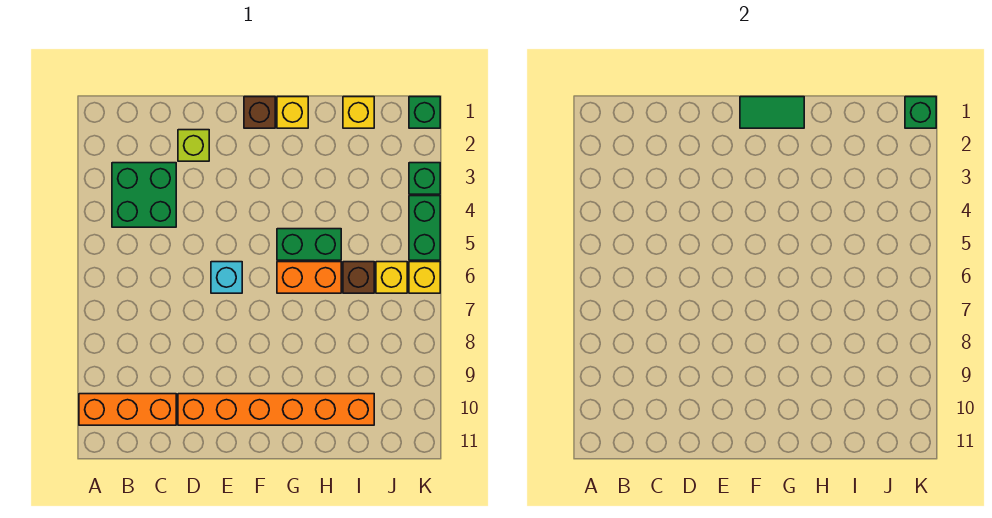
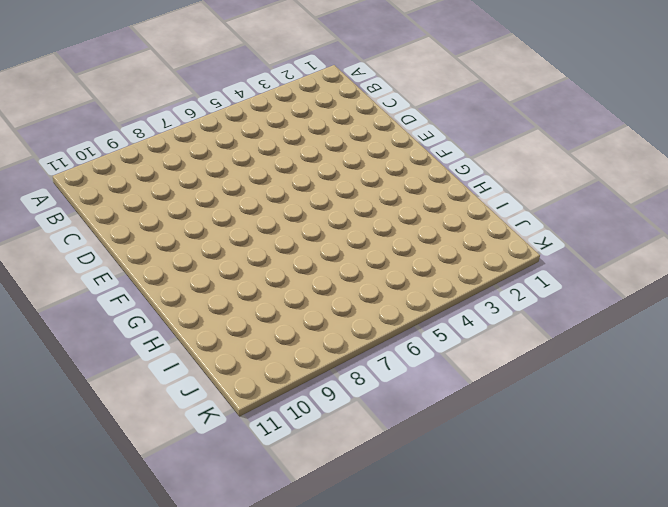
none -> orange 1x3 brick [79,394,176,425]
none -> green 2x2 brick [112,163,176,227]
none -> lime 1x1 brick [178,130,209,161]

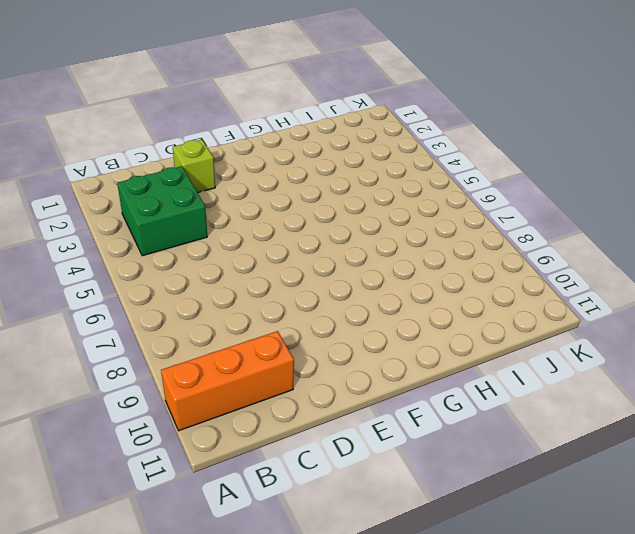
none -> orange 1x6 brick [178,394,374,425]
none -> cyan 1x1 brick [211,262,242,293]
none -> brown 1x1 brick [244,97,275,128]

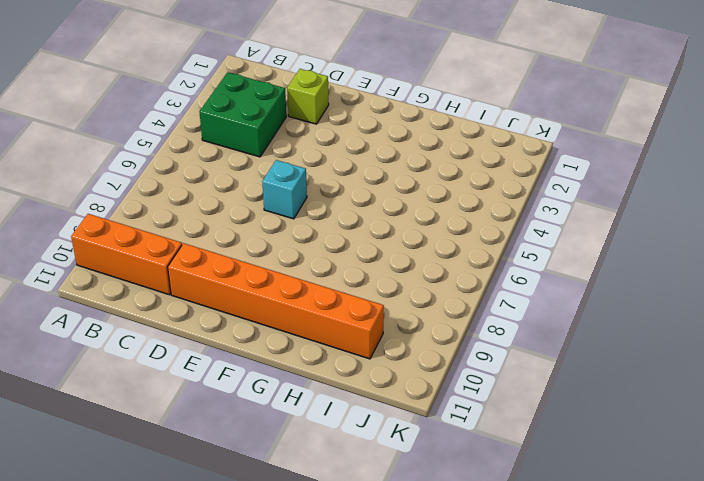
none -> brown 1x1 brick [244,97,275,128]
none -> yellow 1x1 brick [277,97,308,128]
none -> green 1x2 brick [277,229,341,260]

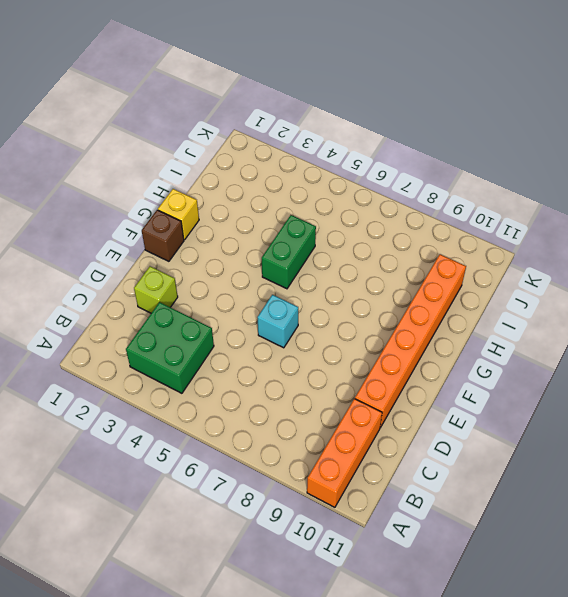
none -> orange 1x2 brick [277,262,341,293]
none -> yellow 1x1 brick [343,97,374,128]
none -> brown 1x1 brick [343,262,374,293]

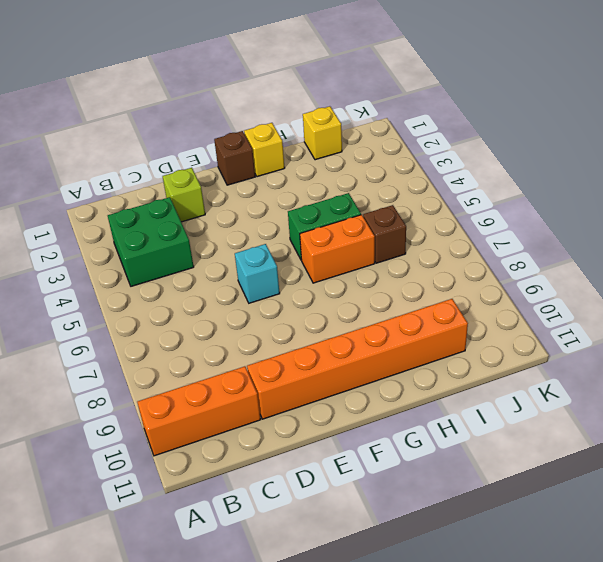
none -> yellow 1x1 brick [376,262,407,293]
none -> green 1x1 brick [409,97,440,128]
none -> green 1x1 brick [409,163,440,194]

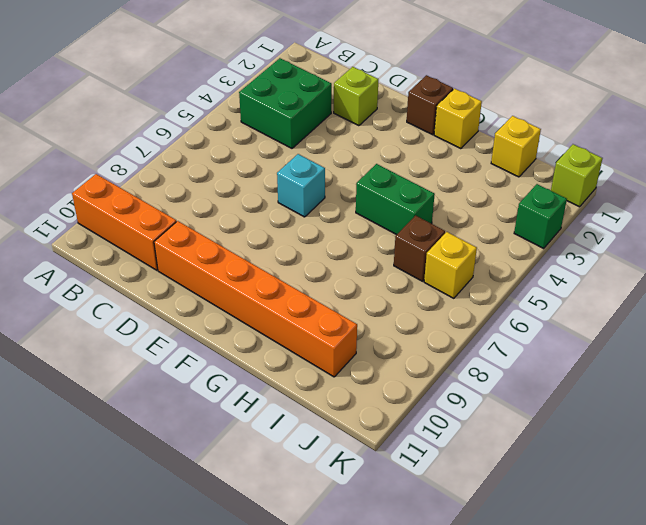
lime 1x1 brick [551,144,602,207] -> green 1x1 brick [409,97,440,128]
none -> orange 1x2 brick [277,262,341,293]
none -> green 1x2 brick [409,196,440,260]
none -> yellow 1x1 brick [409,262,440,293]

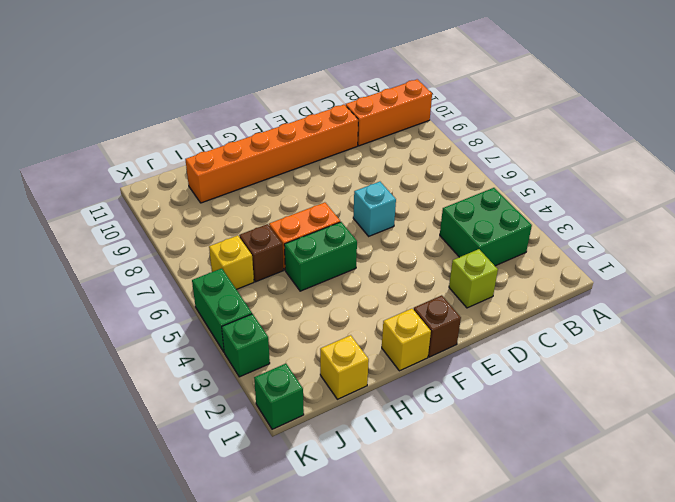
none -> yellow 1x1 brick [409,262,440,293]
none -> green 1x2 tile [740,97,804,128]
none -> green 1x1 brick [905,97,936,128]

